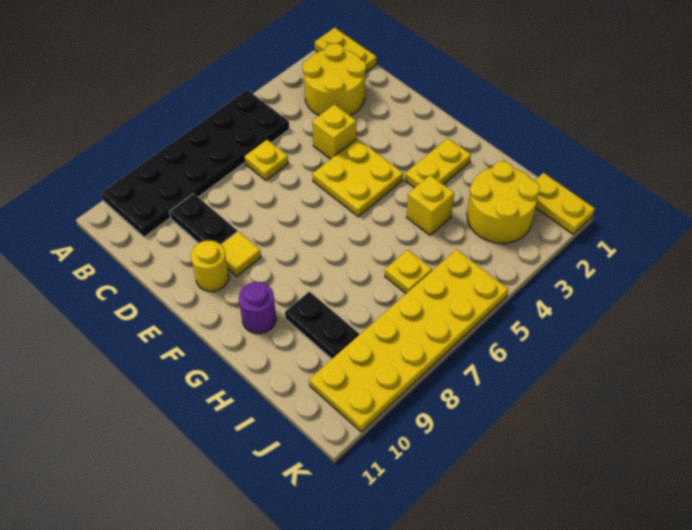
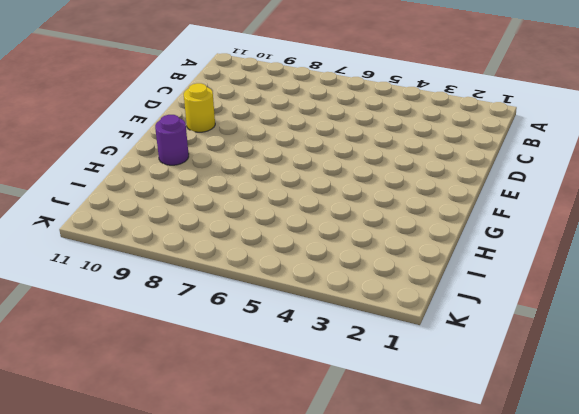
none -> yellow 1x2 plate [315,28,376,72]
none -> black 2x6 plate [101,90,289,237]
none -> yellow 2x2 round brick [303,43,366,115]

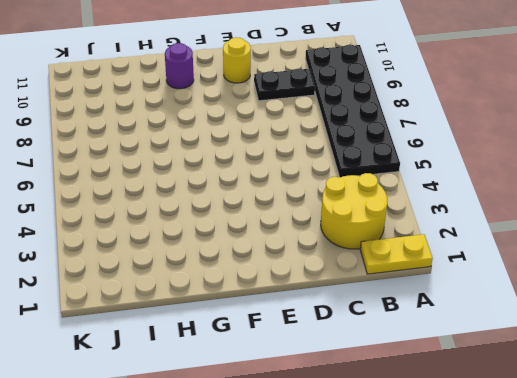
none -> yellow 1x1 plate [244,139,288,180]
none -> yellow 1x1 brick [312,104,356,159]
none -> yellow 2x2 plate [313,139,403,217]

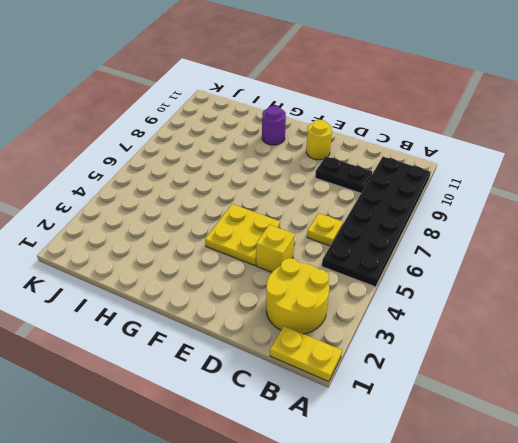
none -> yellow 1x1 tile [221,231,261,276]
none -> yellow 1x2 plate [405,138,471,188]
none -> yellow 1x1 brick [407,175,454,235]

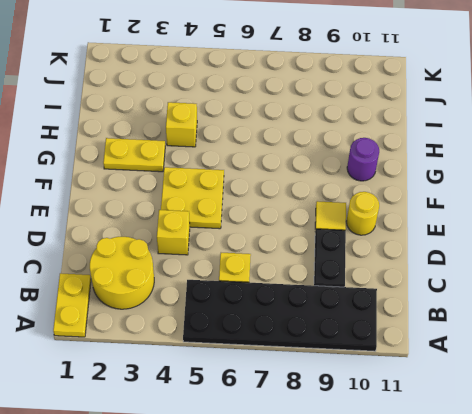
none -> black 1x2 plate [285,291,359,359]
none -> yellow 2x2 round brick [467,161,540,243]
none -> yellow 1x1 plate [385,250,432,293]

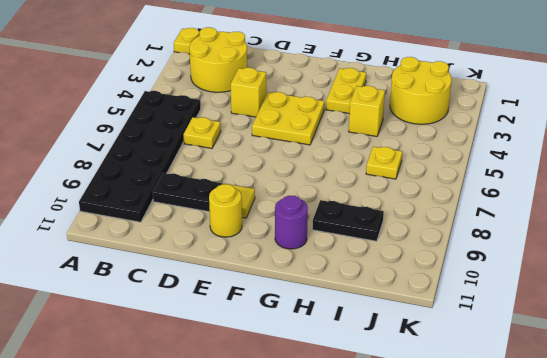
none -> yellow 1x2 plate [535,173,595,234]
none -> yellow 2x6 plate [309,249,508,432]

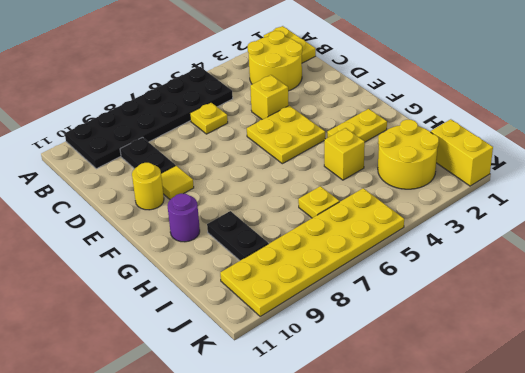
yellow 1x2 brick [431,119,493,186] -> yellow 1x2 plate [535,173,595,234]

